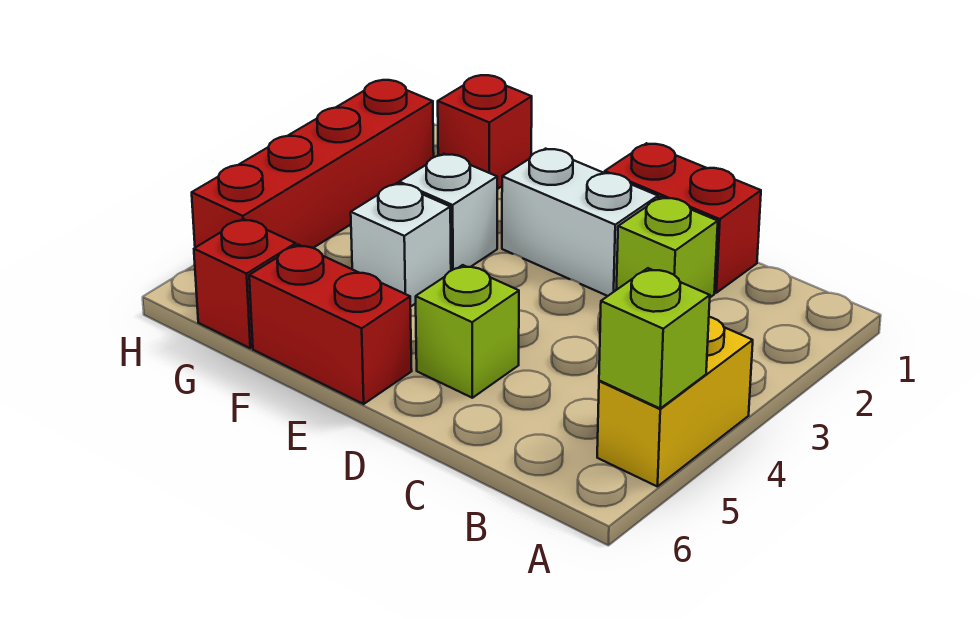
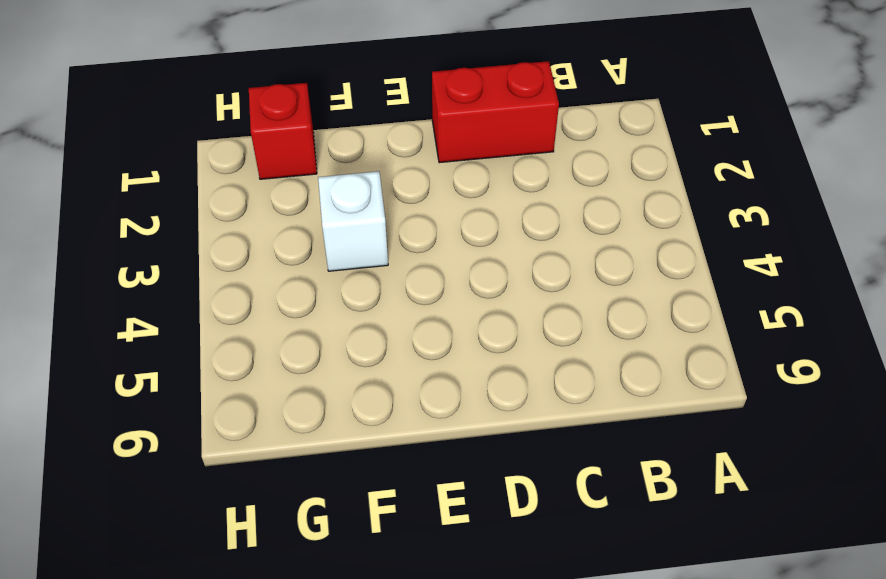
none -> yellow 1x2 brick [597,317,753,487]
none -> lime 1x1 brick [616,197,718,297]
none -> white 1x2 brick [502,149,658,296]

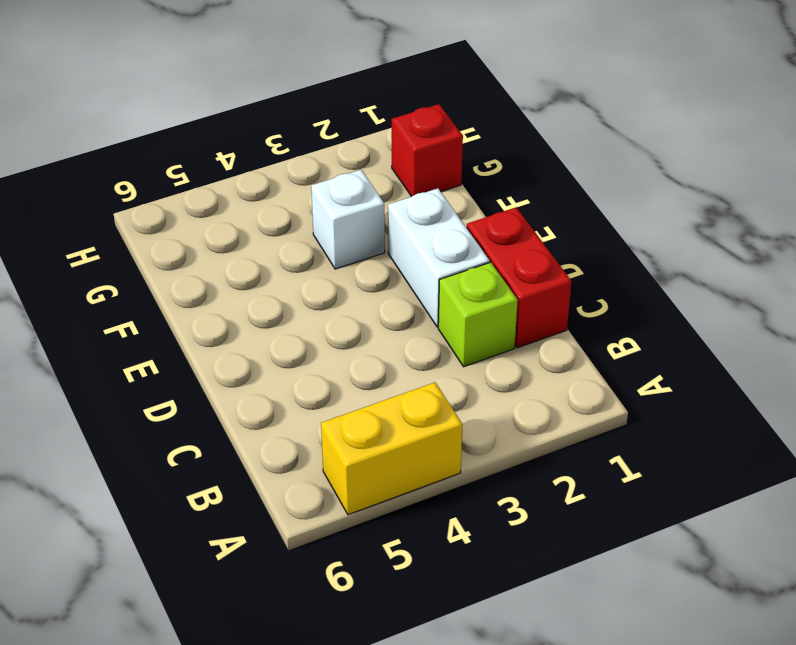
none -> lime 1x1 brick [416,265,519,398]
none -> red 1x2 brick [249,245,412,404]
none -> white 1x1 brick [351,183,451,307]

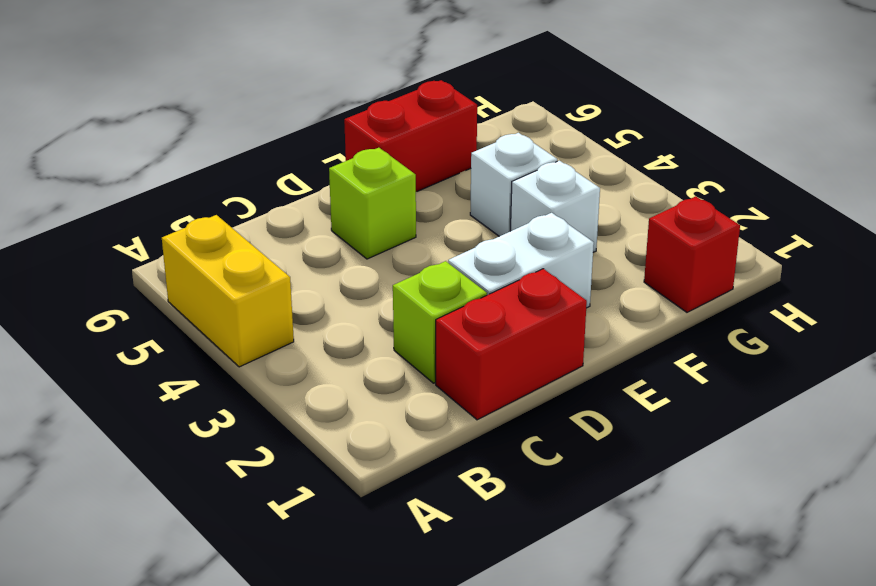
none -> red 1x1 brick [194,219,296,348]
none -> red 1x4 brick [192,80,434,248]
none -> lime 1x1 brick [599,268,710,408]

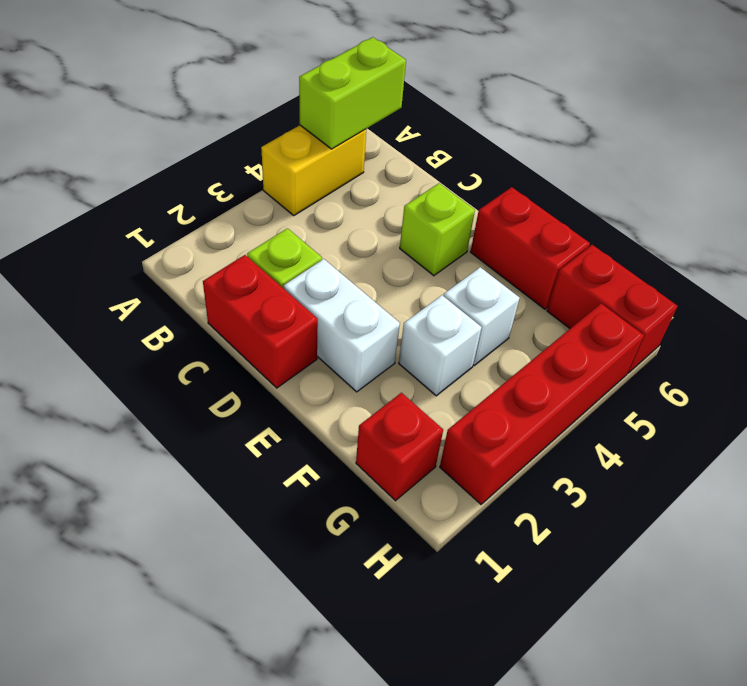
lime 1x2 brick [299,37,406,149] -> lime 1x1 brick [599,268,710,408]
red 1x2 brick [547,245,678,373] -> red 1x1 brick [194,219,296,348]

